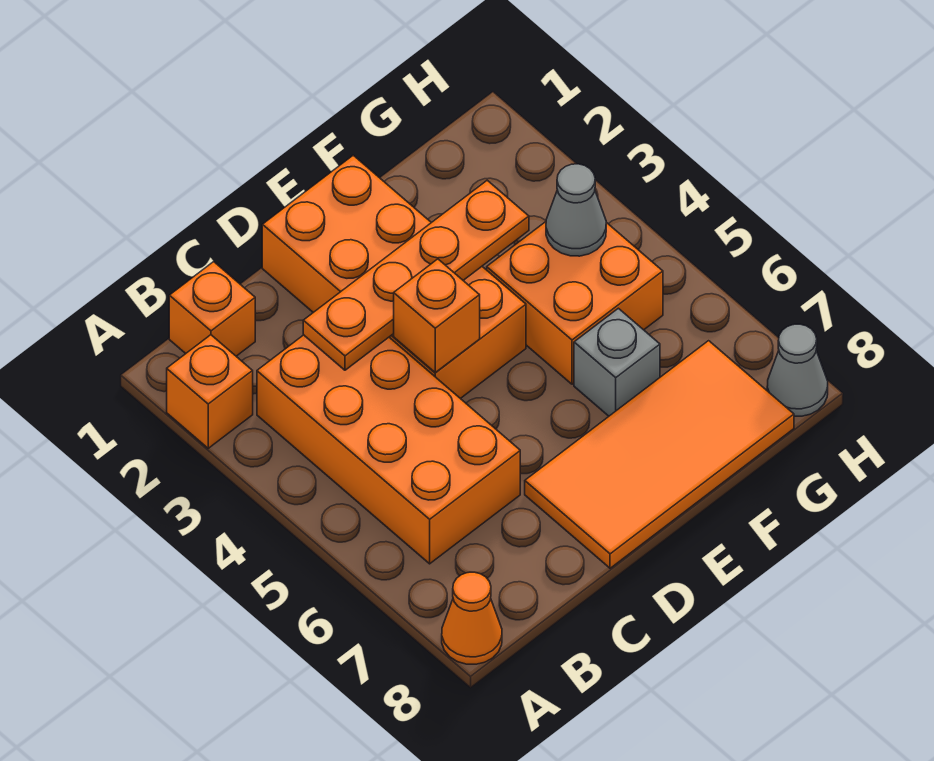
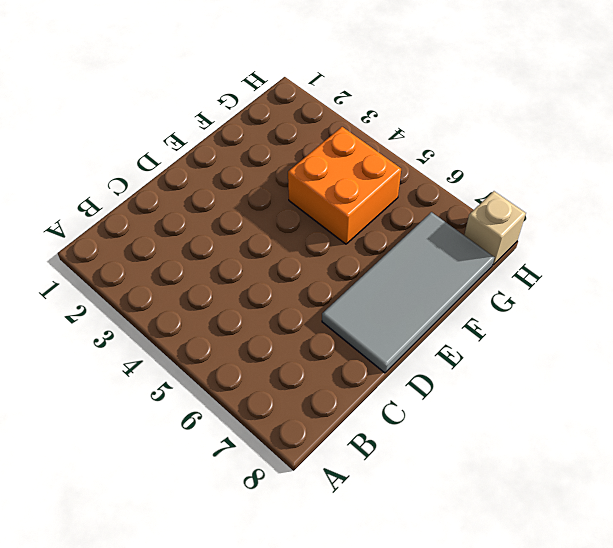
grey 2x4 tile [322,212,495,373] -> orange 2x4 tile [525,341,794,568]
tan 1x1 brick [464,191,526,265] -> grey 1x1 cone [767,324,828,416]
none -> orange 1x1 brick [167,335,253,448]
none -> orange 1x1 cone [442,572,502,664]
none -> orange 1x1 brick [169,262,255,356]

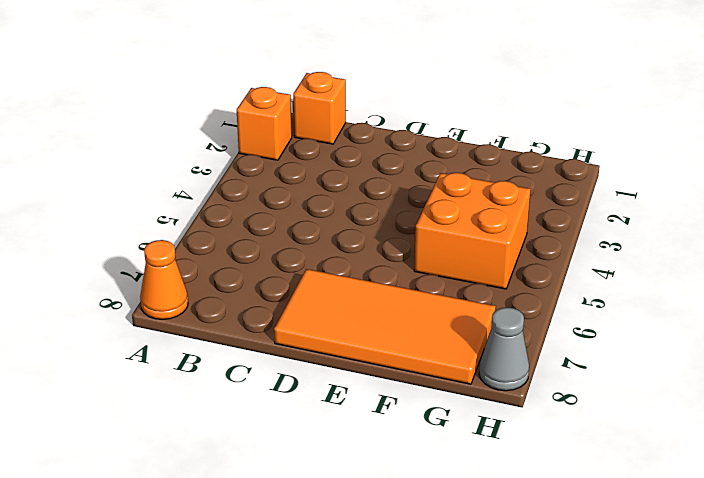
none -> orange 2x4 brick [257,335,520,564]
none -> orange 2x4 brick [262,155,526,399]
none -> grey 1x1 brick [574,308,660,416]

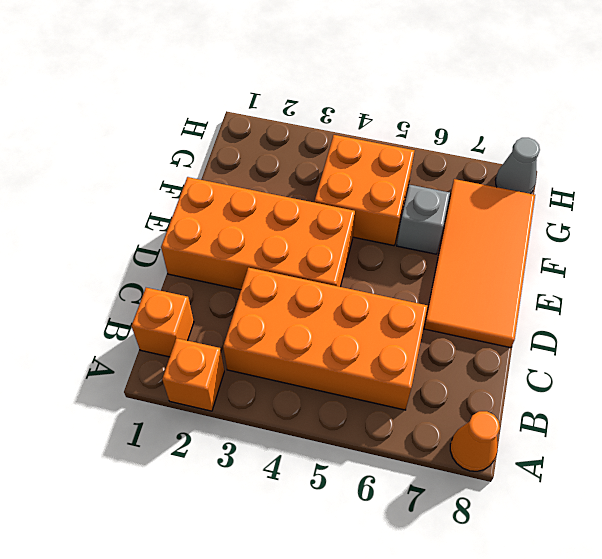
none -> orange 1x4 plate [303,180,529,370]
none -> orange 1x1 brick [394,259,480,372]
none -> grey 1x1 cone [546,164,606,256]

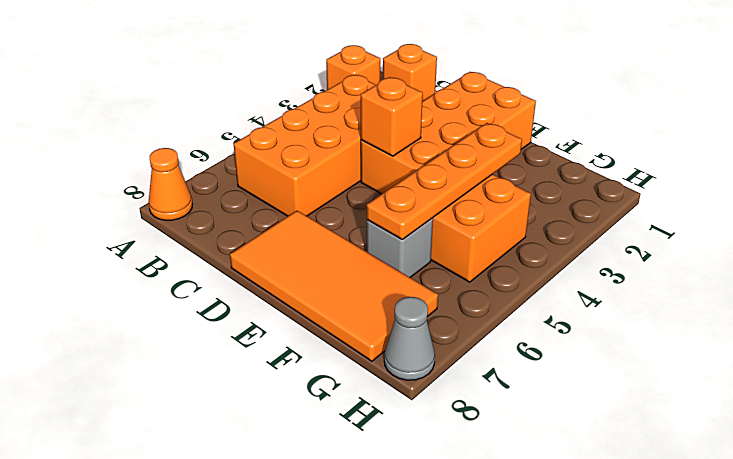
orange 1x4 plate [367,123,522,239] -> orange 1x4 plate turned to [303,180,529,370]
none -> grey 1x1 cone [546,164,606,256]

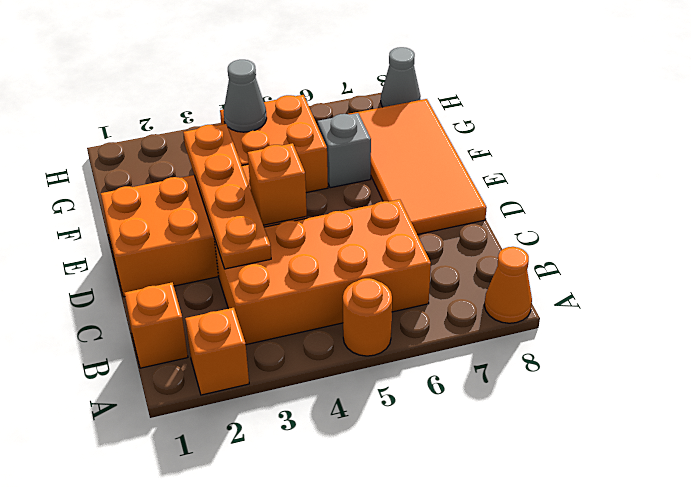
orange 1x1 round brick [343,278,392,356] -> none

